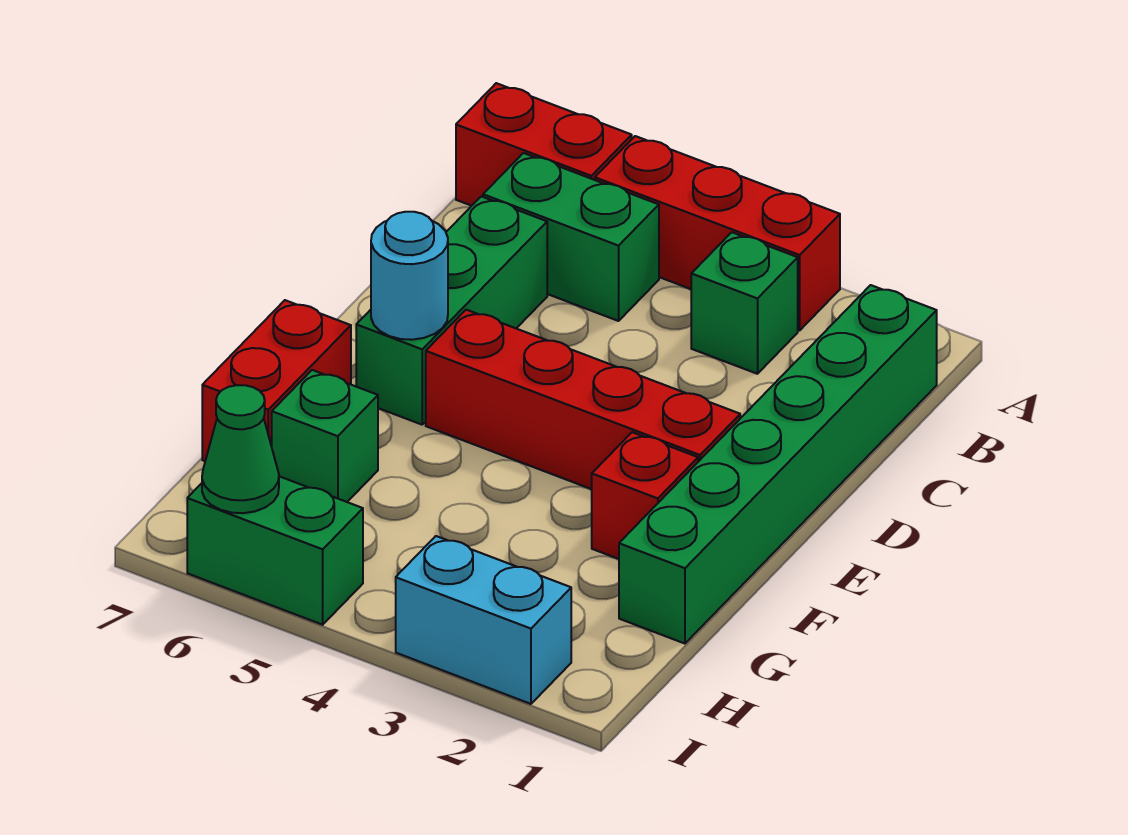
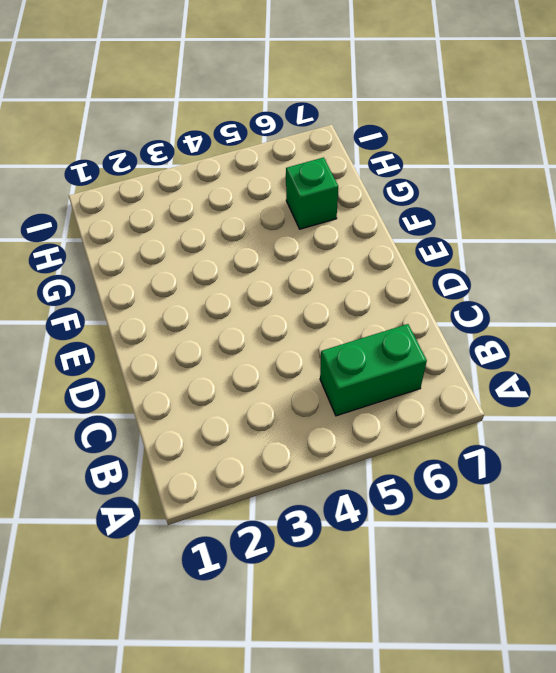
none -> red 1x3 brick [595,136,840,330]
none -> red 1x2 brick [456,83,632,206]
none -> green 1x6 brick [619,285,937,644]

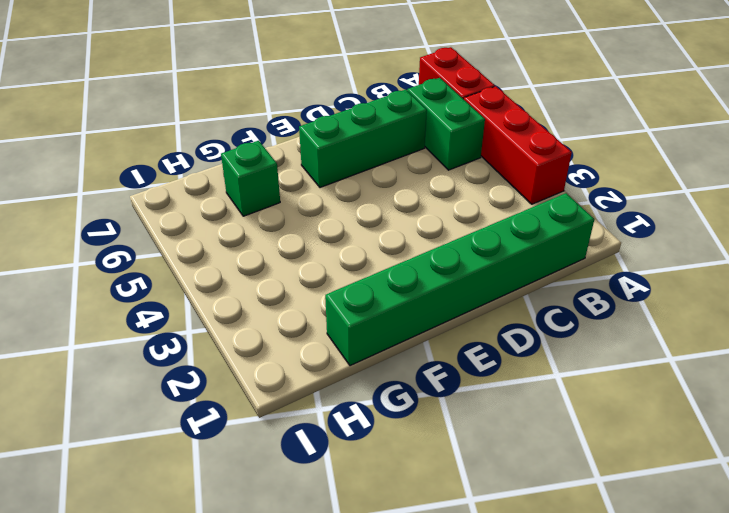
none -> green 1x1 brick [691,232,798,374]
none -> red 1x4 brick [426,310,740,489]
none -> red 1x1 brick [592,432,698,559]

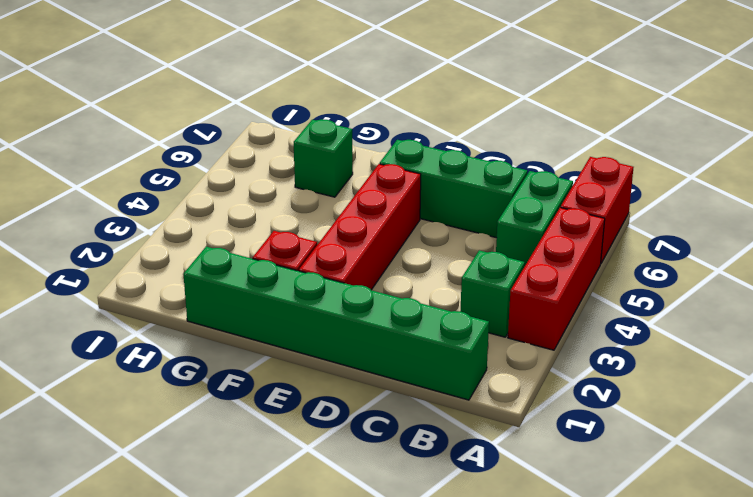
none -> red 1x2 brick [202,300,351,461]
none -> cyan 1x2 brick [396,536,571,704]
none -> green 1x2 brick [187,476,363,625]

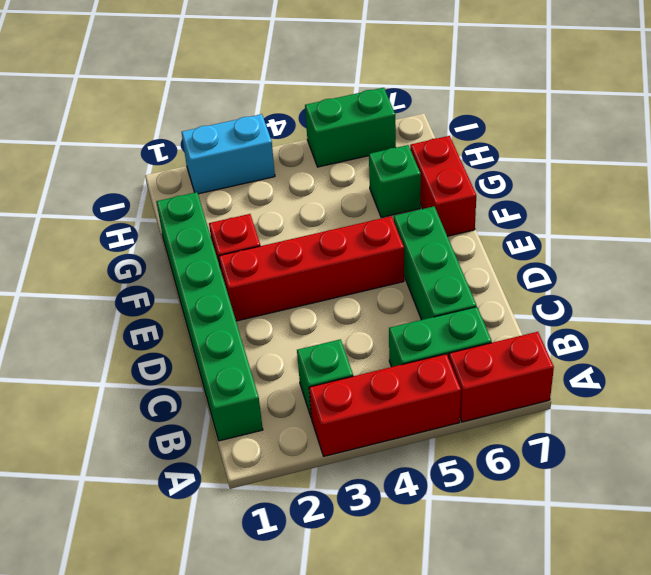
none -> cyan 1x1 round brick [371,212,448,340]
none -> green 1x1 cone [202,385,279,513]

